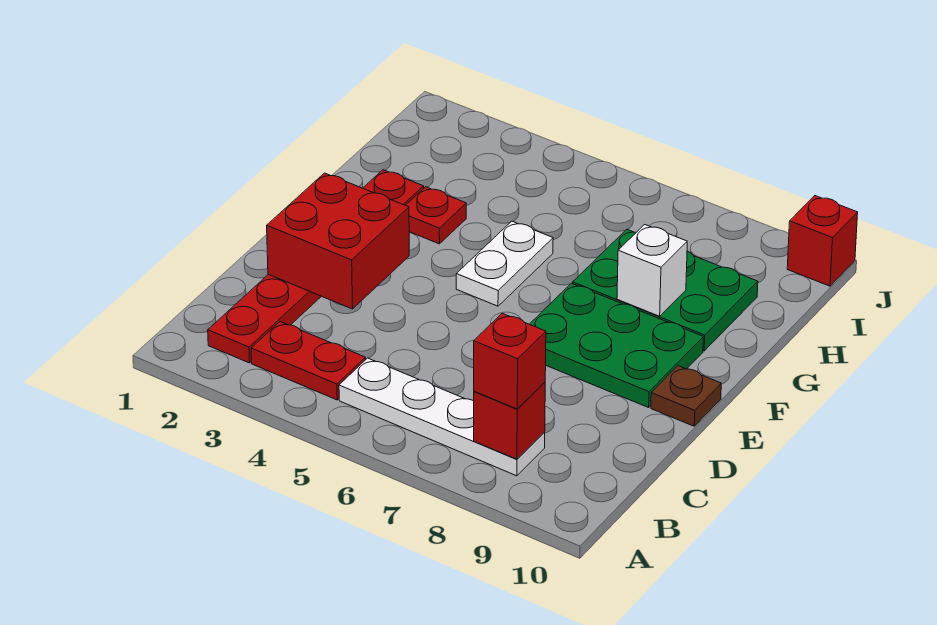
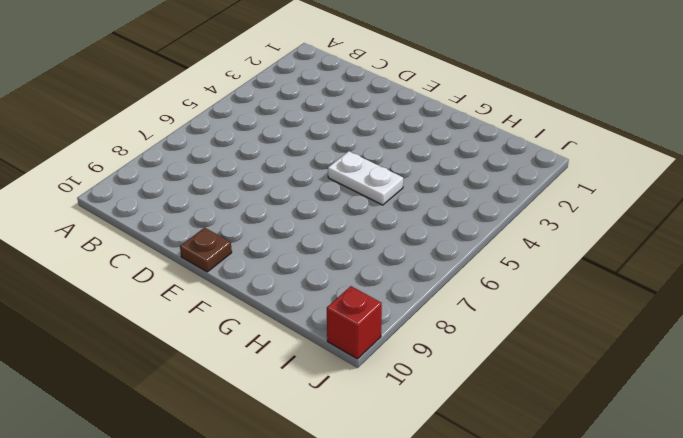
none -> red 1x6 plate [208,170,424,363]
none -> red 1x2 plate [251,322,365,400]
none -> white 1x4 plate [339,358,545,476]

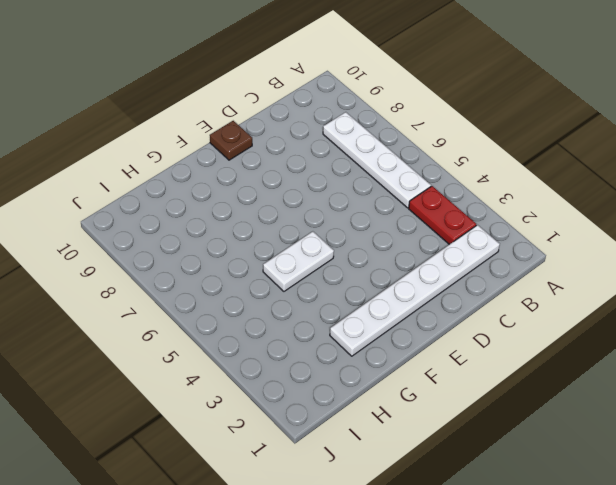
white 1x6 plate [330,225,500,356] -> red 1x6 plate [208,170,424,363]
none -> green 2x3 plate [530,283,703,408]
none -> red 1x1 plate [406,187,466,244]
none -> green 2x3 plate [573,229,758,351]

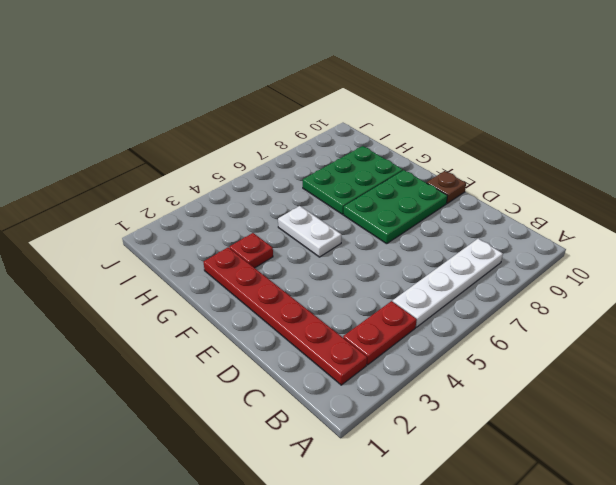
none -> red 1x1 brick [787,196,858,286]
none -> red 1x1 brick [474,382,545,459]
none -> red 2x2 brick [267,173,409,309]

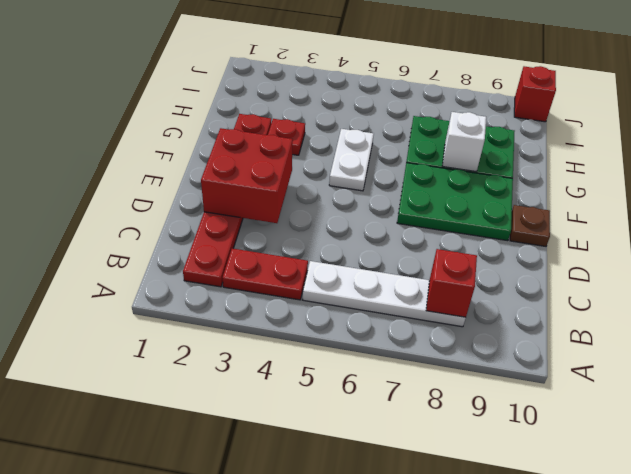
none -> red 1x1 brick [474,313,546,409]

